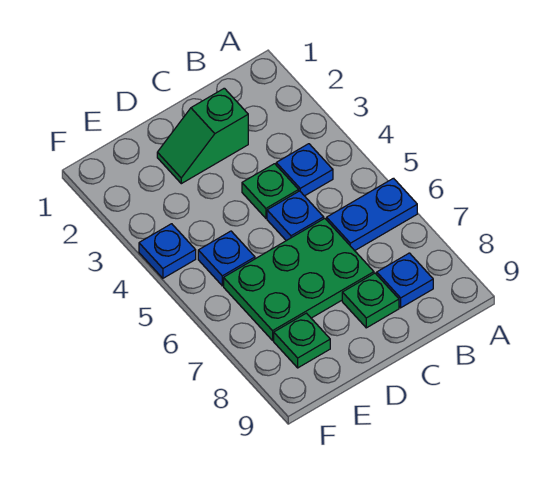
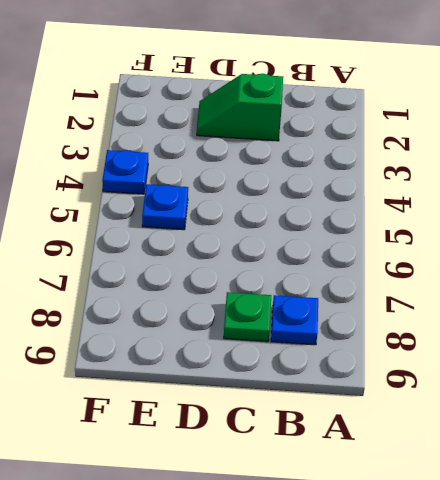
none -> blue 1x2 plate [327,178,417,251]
none -> blue 1x1 plate [276,144,333,196]

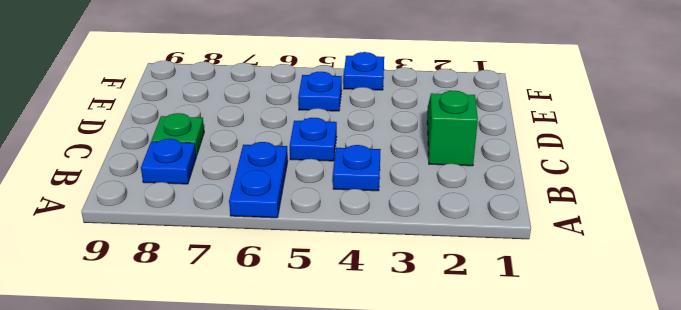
none -> green 1x1 plate [242,164,299,218]
none -> green 2x3 plate [224,218,374,340]

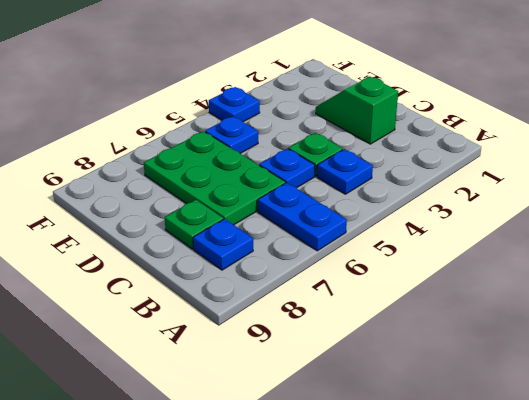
none -> green 1x1 plate [274,313,330,368]

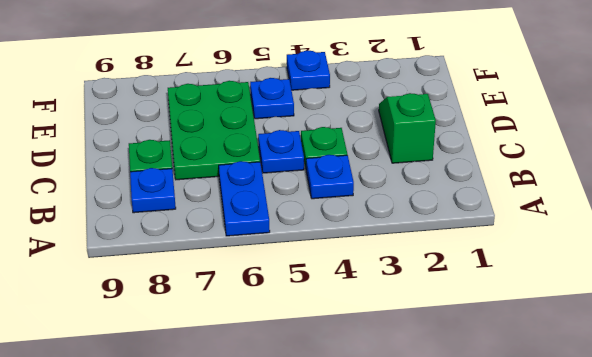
none -> green 1x1 plate [274,313,330,368]

